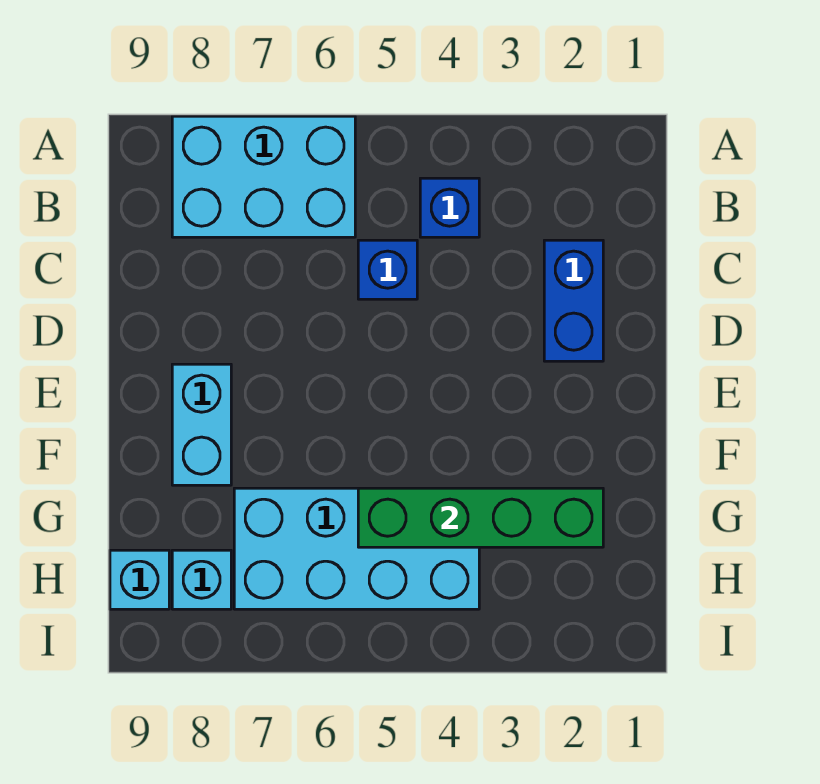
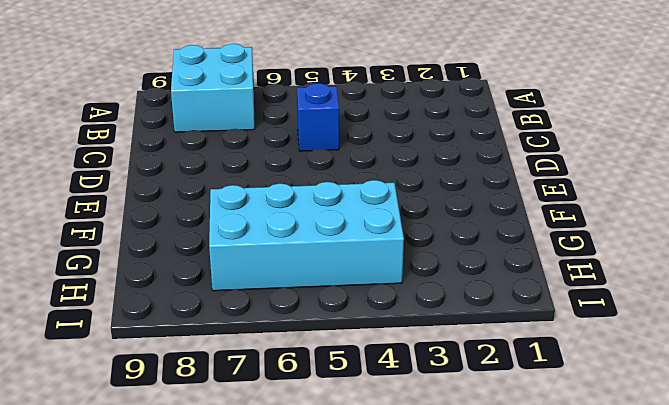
cyan 2x2 brick [171,44,255,132] -> cyan 2x3 brick [172,116,355,237]
none -> blue 1x1 brick [420,178,479,237]
none -> blue 1x2 brick [544,240,603,361]

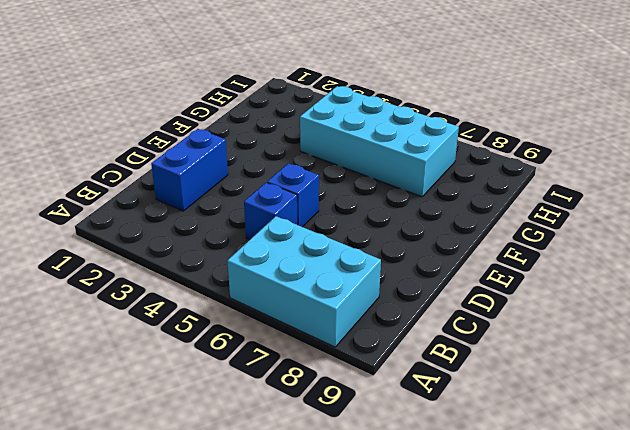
blue 1x1 brick [267,163,319,227] -> blue 1x1 brick moved to [420,178,479,237]
none -> cyan 1x2 brick [172,364,231,485]
none -> cyan 1x1 brick [172,550,231,609]

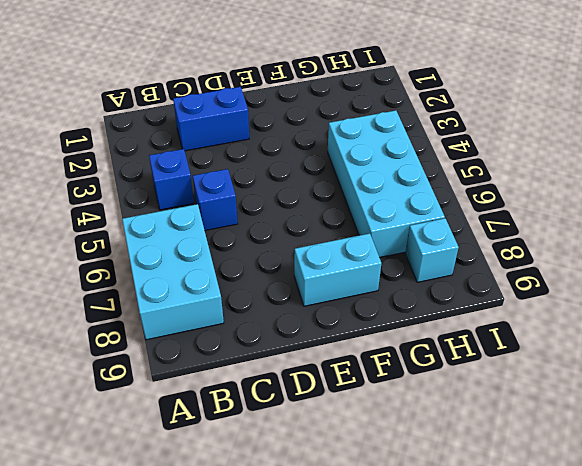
none -> cyan 1x1 brick [110,550,169,609]
none -> green 1x4 brick [358,488,603,547]

